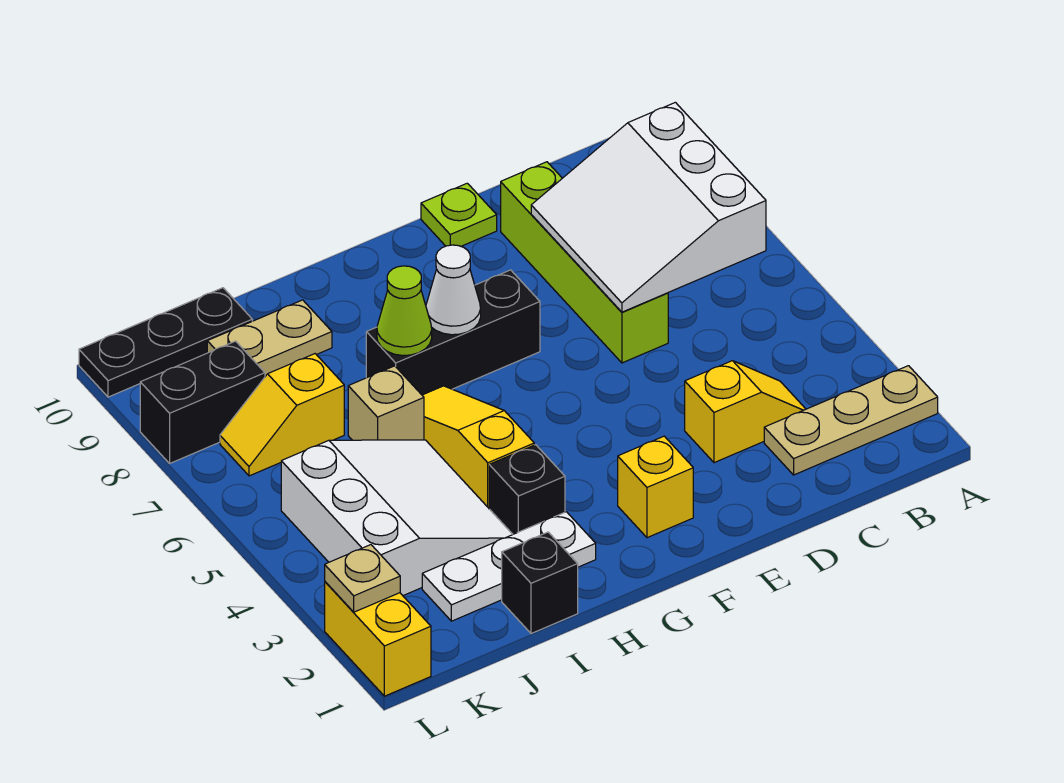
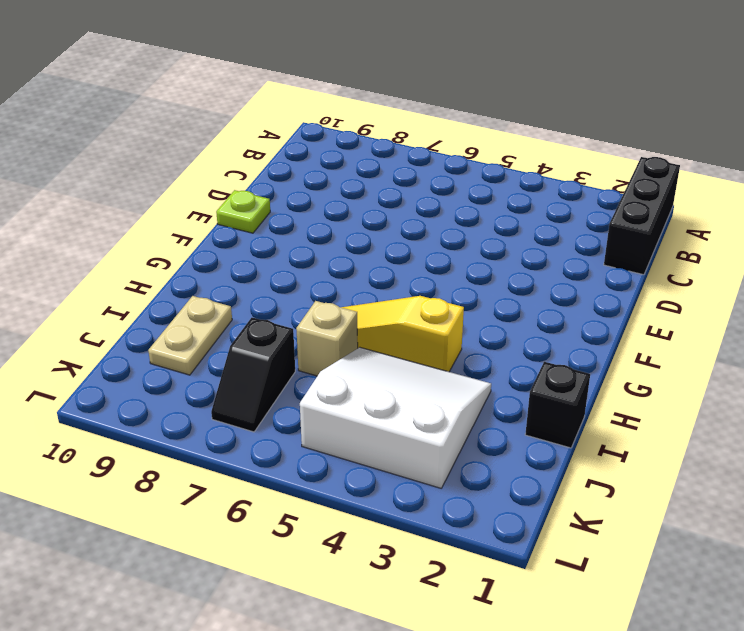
black 1x3 brick [604,157,680,275] -> black 1x3 brick moved to [366,270,540,395]
black 1x2 slope [211,318,295,432] -> yellow 1x2 slope [220,354,344,476]
none -> tan 1x3 plate [764,366,938,475]
none -> yellow 1x2 slope [685,361,806,463]
none -> lime 1x4 brick [501,162,668,363]

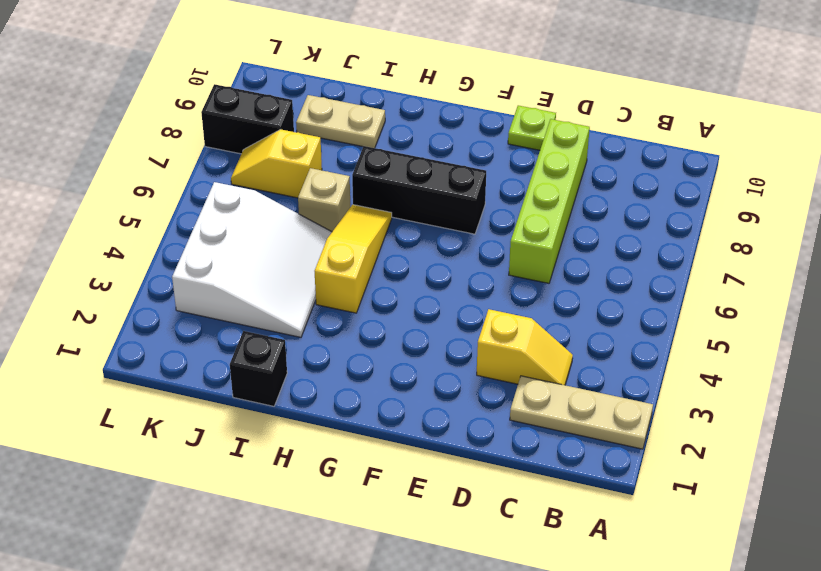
none -> yellow 1x1 brick [618,436,693,538]
none -> white 1x3 plate [422,512,596,621]
none -> black 1x1 brick [489,445,565,534]

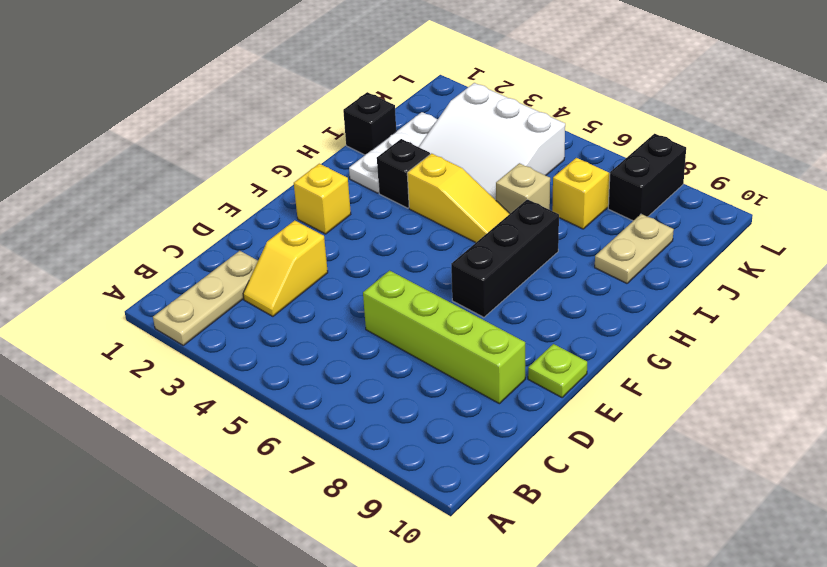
none -> black 1x3 plate [79,288,252,397]
none -> yellow 1x2 brick [325,582,431,696]
none -> white 3x3 slope [531,102,766,312]

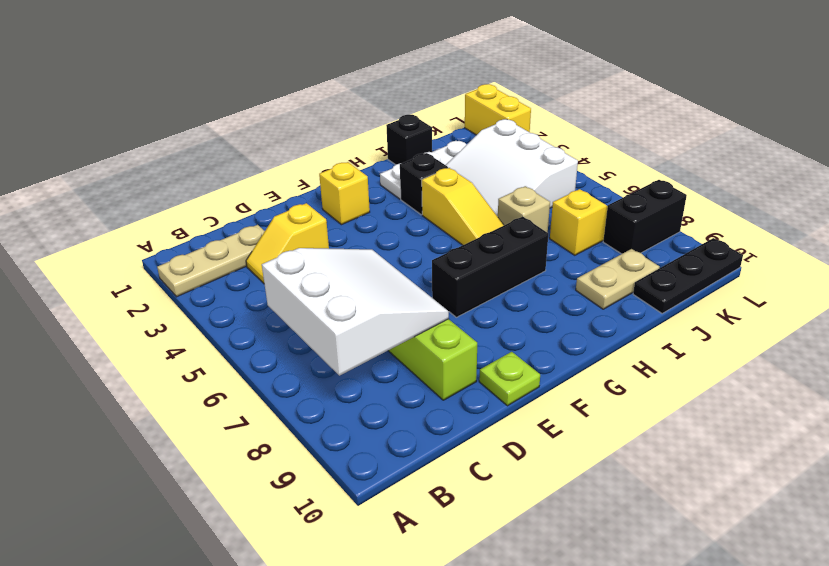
none -> white 1x1 cone [426,245,481,335]
none -> lime 1x1 cone [377,266,432,356]
none -> tan 1x1 plate [325,545,400,612]

